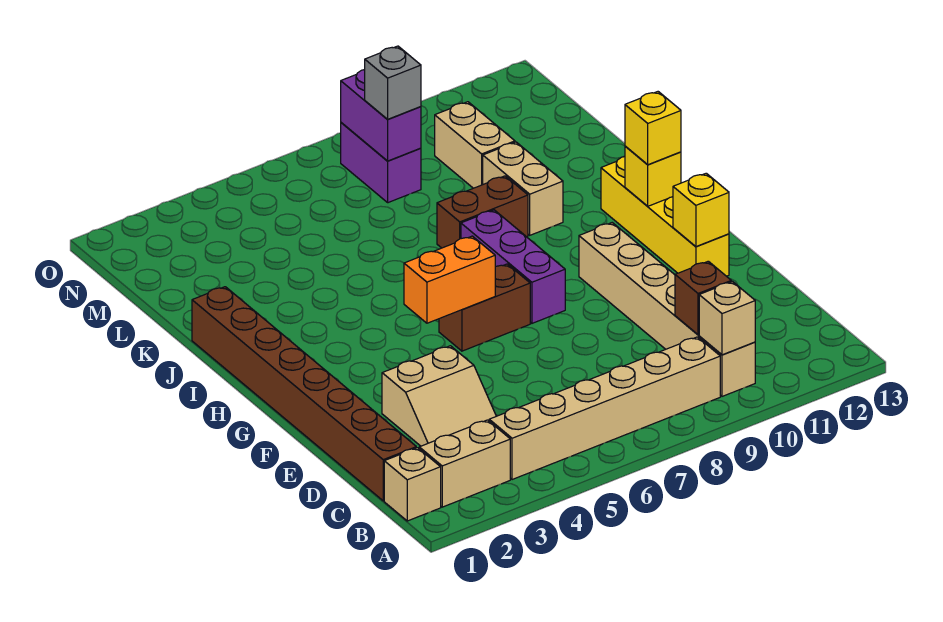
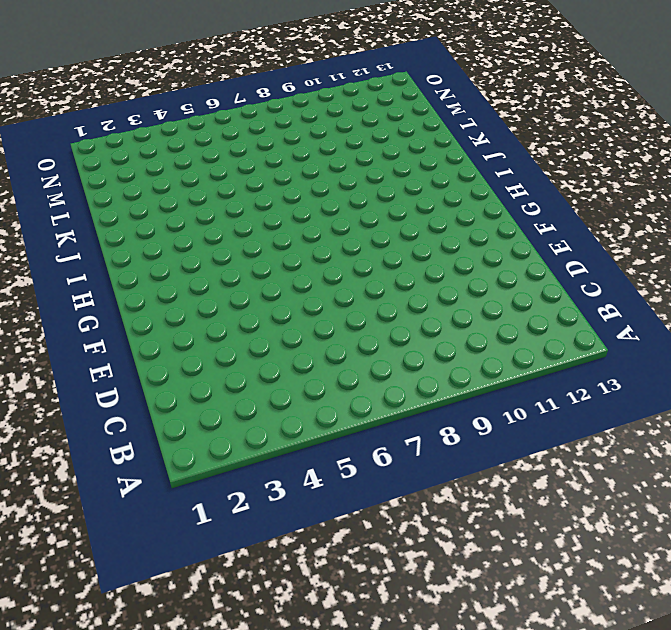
none -> tan 1x1 brick [384,448,441,521]
none -> tan 1x2 brick [419,420,510,507]
none -> tan 1x6 brick [489,337,720,480]

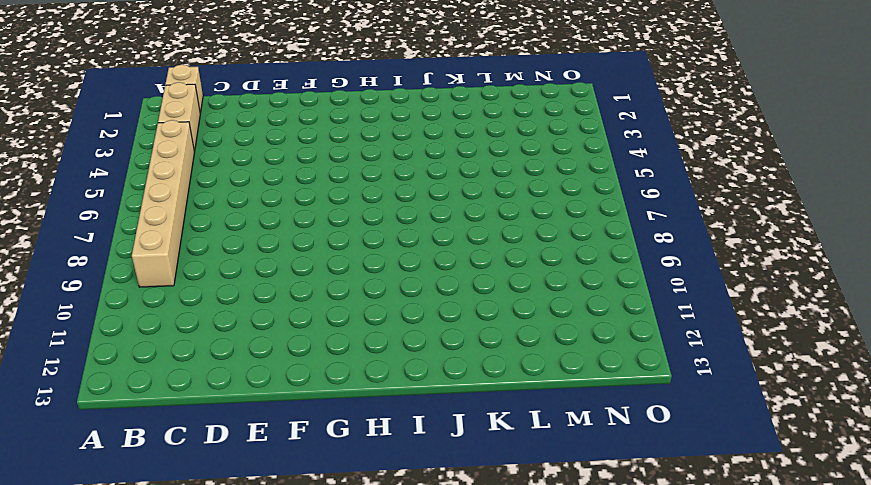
none -> tan 1x6 brick [579,223,755,396]
none -> brown 1x8 brick [192,287,416,501]
none -> tan 2x2 slope [382,346,496,446]

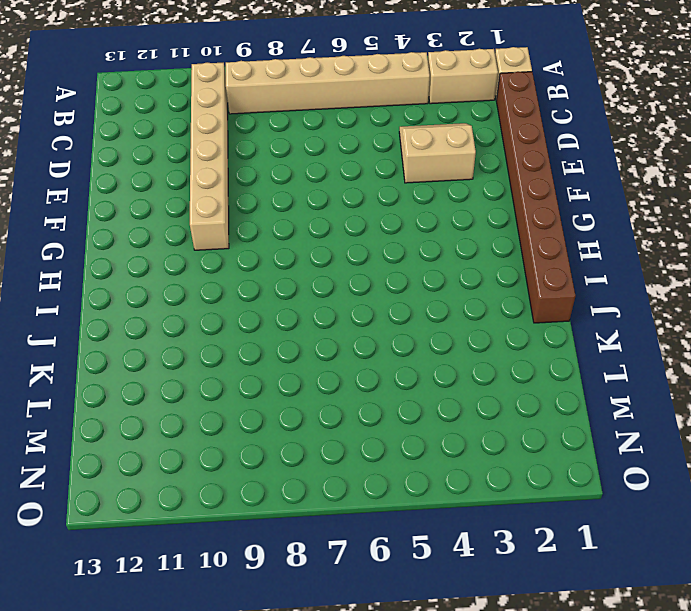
none -> yellow 1x4 brick [601,157,729,276]
none -> brown 1x2 brick [439,264,530,351]
none -> purple 1x3 brick [461,210,565,323]

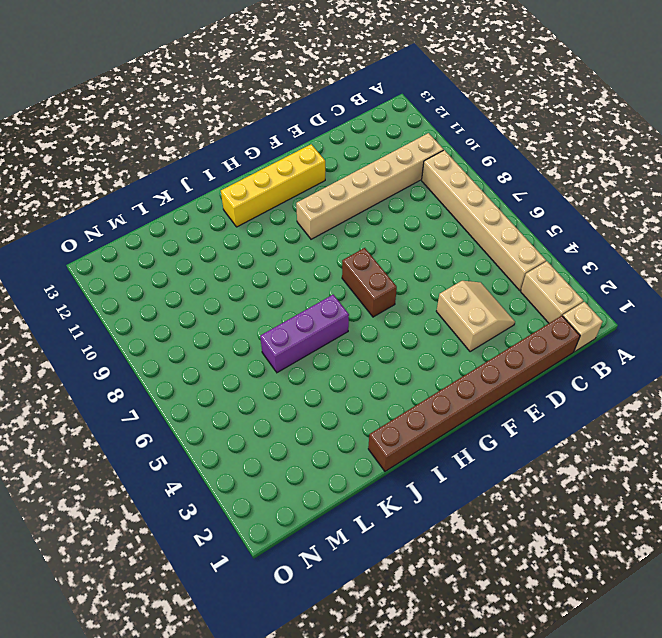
purple 1x3 brick [260,295,349,373] -> purple 1x3 brick moved to [461,210,565,323]
none -> brown 1x2 brick [437,176,528,248]
none -> tan 1x2 brick [483,142,563,235]
none -> tan 1x2 brick [435,102,515,188]

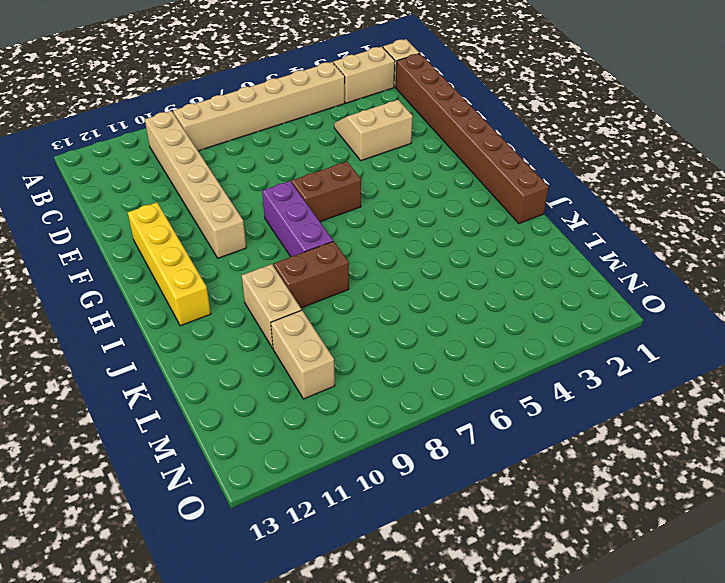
none -> purple 1x2 brick [341,123,421,203]
none -> tan 1x1 brick [699,282,755,355]
none -> brown 1x1 brick [675,261,731,335]

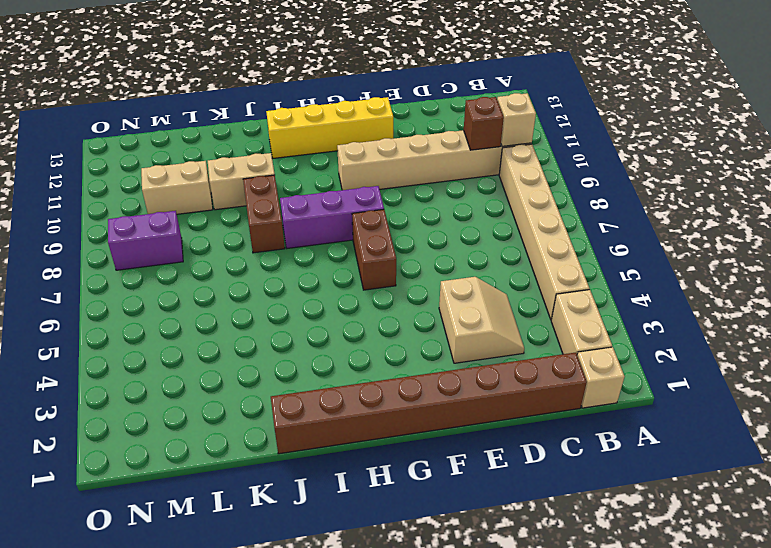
none -> yellow 1x1 brick [673,173,729,247]
none -> orange 1x2 brick [404,236,495,323]
none -> yellow 1x1 brick [625,146,681,206]

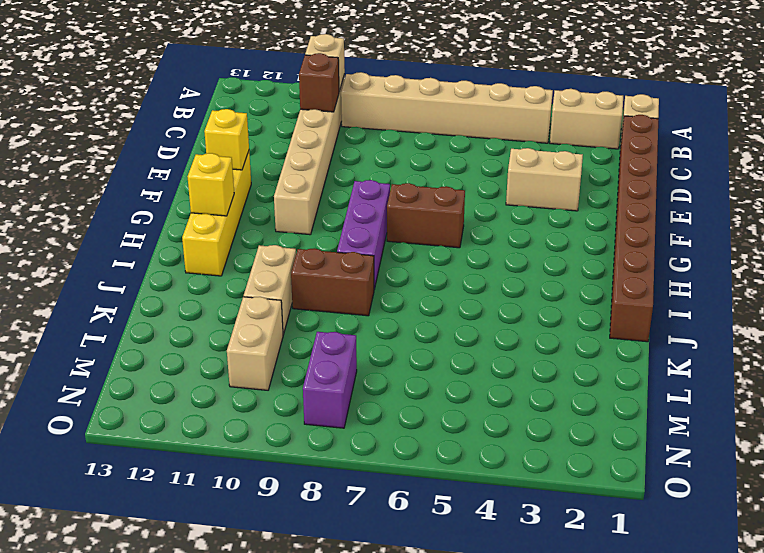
none -> orange 1x2 brick [404,236,495,323]
none -> purple 1x2 brick [341,70,421,161]
none -> yellow 1x1 brick [625,92,681,165]

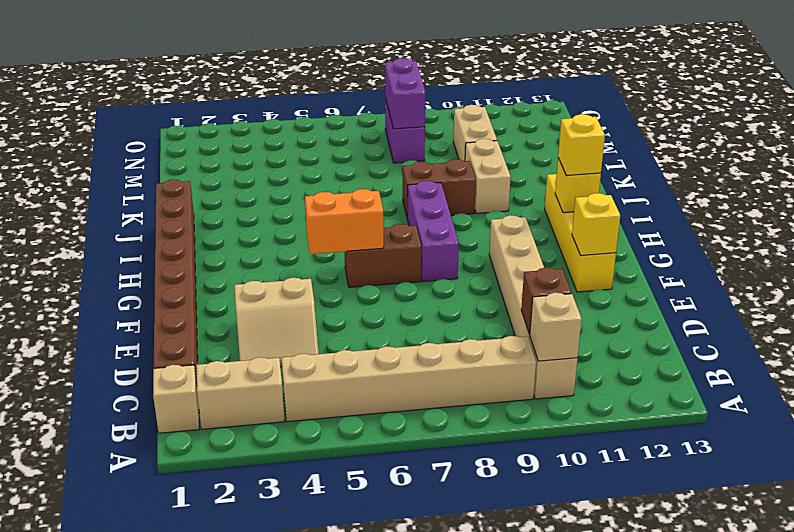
none -> grey 1x1 brick [365,46,421,119]

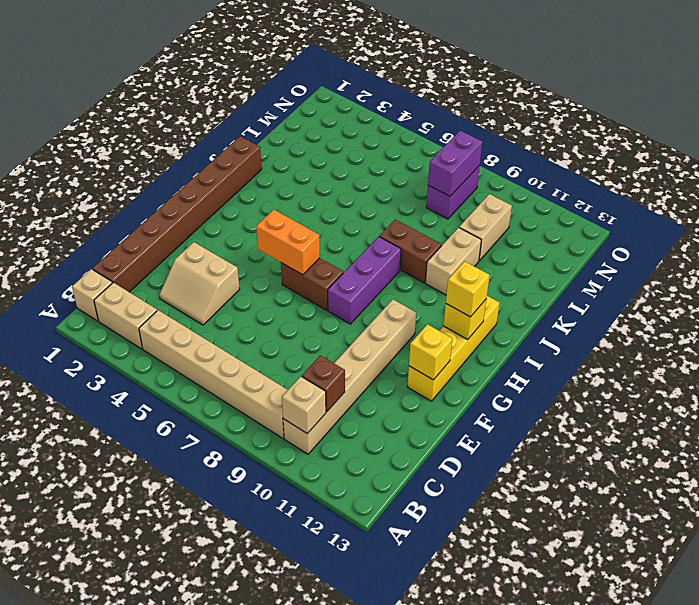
none -> grey 1x1 brick [365,46,421,119]

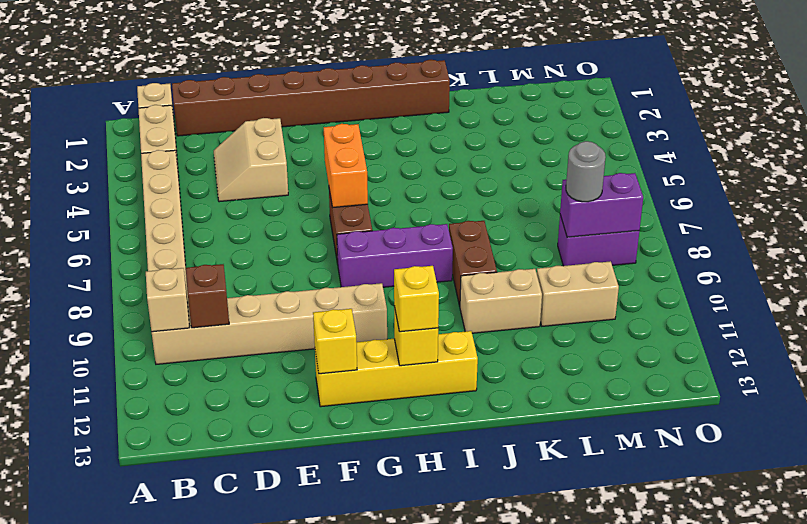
grey 1x1 round brick [566,141,606,202] -> grey 1x1 brick [365,46,421,119]

